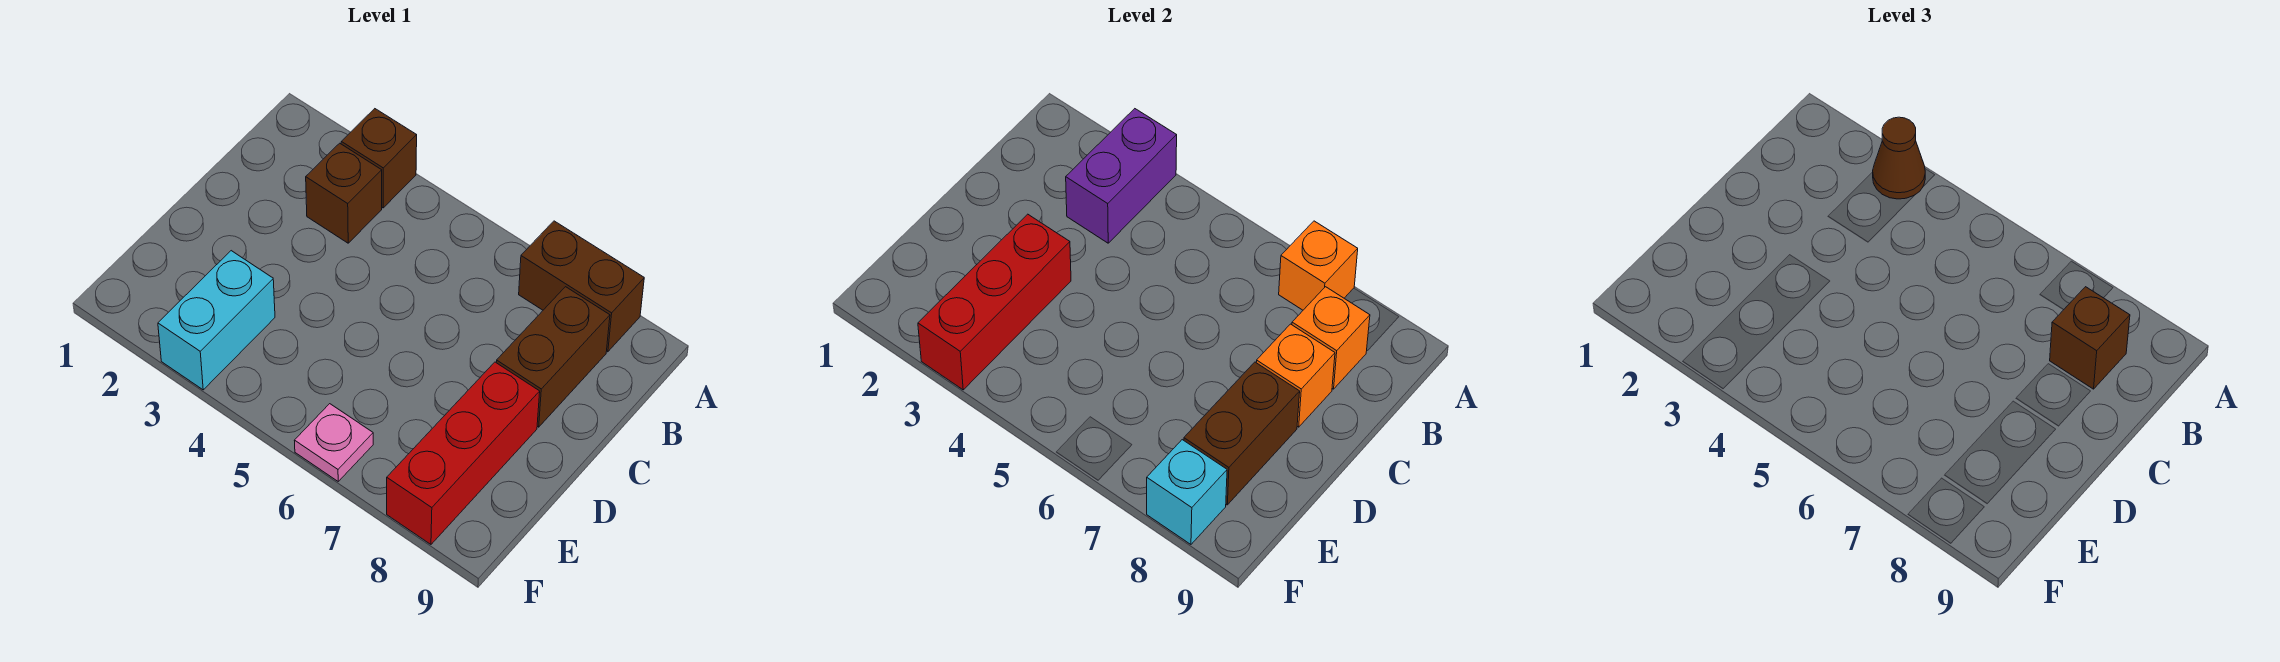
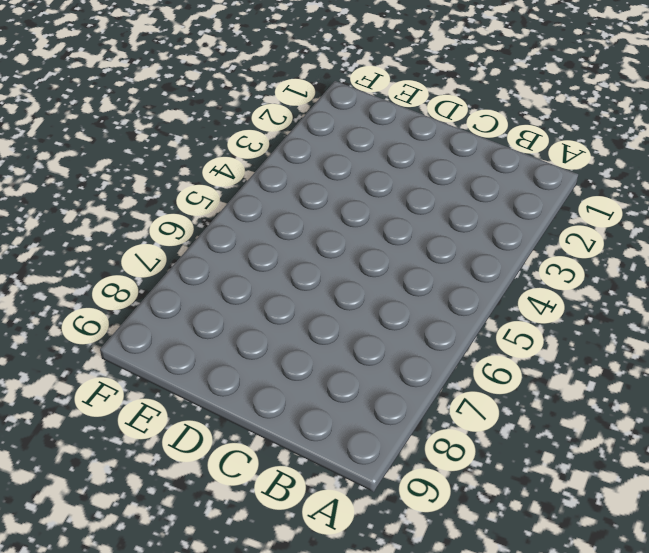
none -> brown 1x1 brick [341,109,417,208]
none -> brown 1x2 brick [519,221,644,352]
none -> brown 1x1 brick [306,143,382,243]

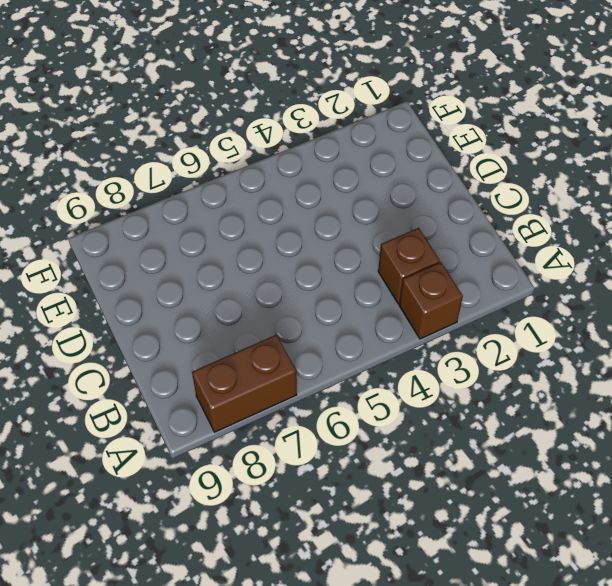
none -> brown 1x2 brick [496,287,610,427]
none -> red 1x3 brick [387,362,540,544]
none -> cyan 1x2 brick [158,251,275,390]

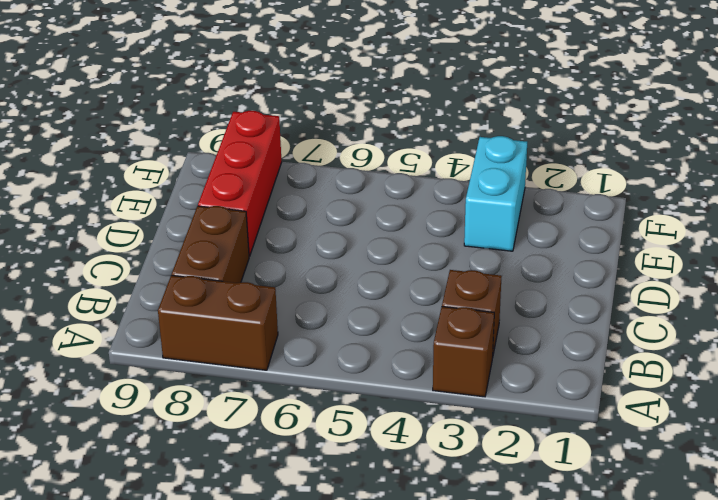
none -> pink 1x1 plate [294,404,373,481]
none -> purple 1x2 brick [1066,109,1177,243]
none -> orange 1x1 brick [1279,221,1358,310]

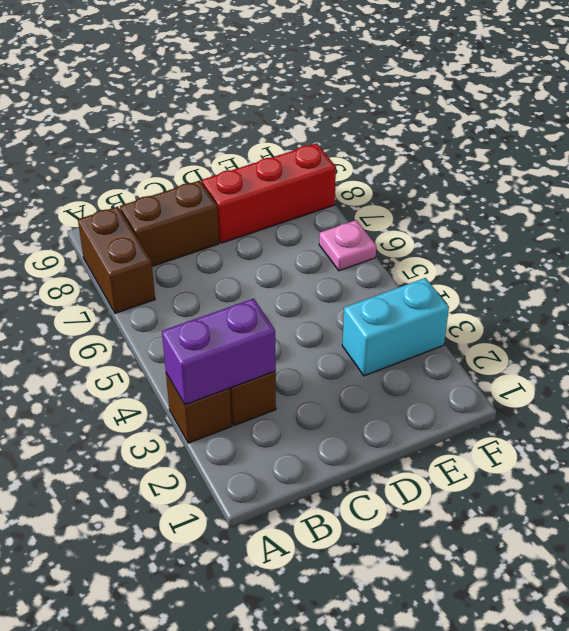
none -> orange 1x1 brick [1279,221,1358,310]
none -> orange 1x1 brick [1292,287,1370,389]
none -> orange 1x1 brick [1256,324,1335,427]

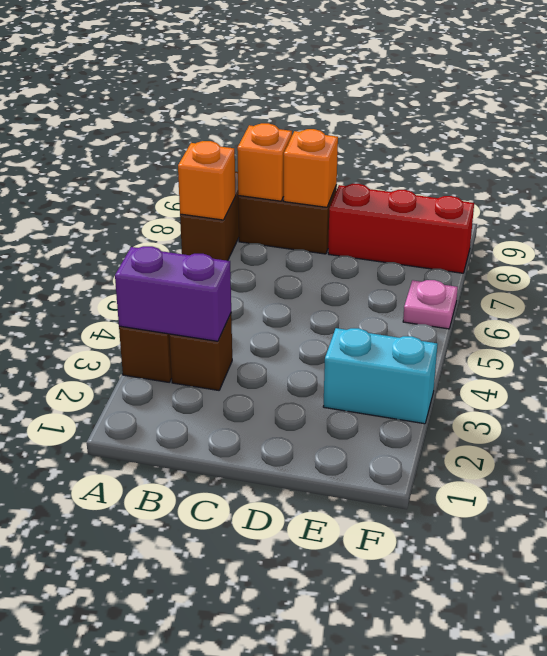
none -> red 1x3 brick [918,214,1071,390]
none -> brown 1x2 brick [1184,362,1300,505]
none -> cyan 1x1 brick [1147,440,1227,544]

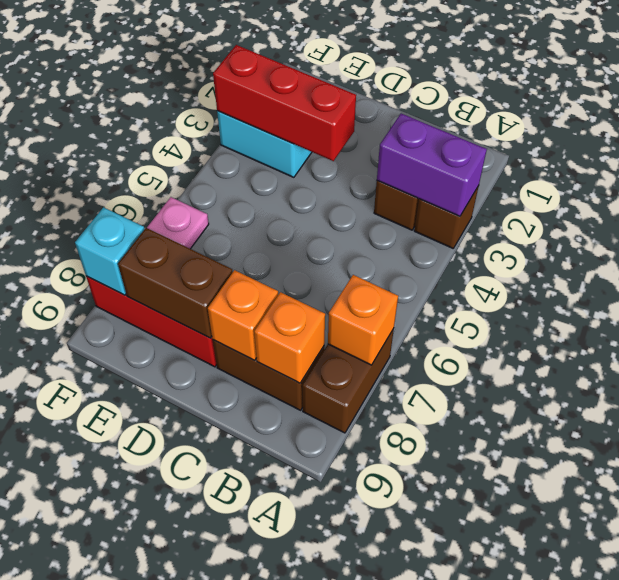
none -> brown 1x1 cone [1873,117,1925,199]
none -> brown 1x1 brick [2050,287,2130,389]

